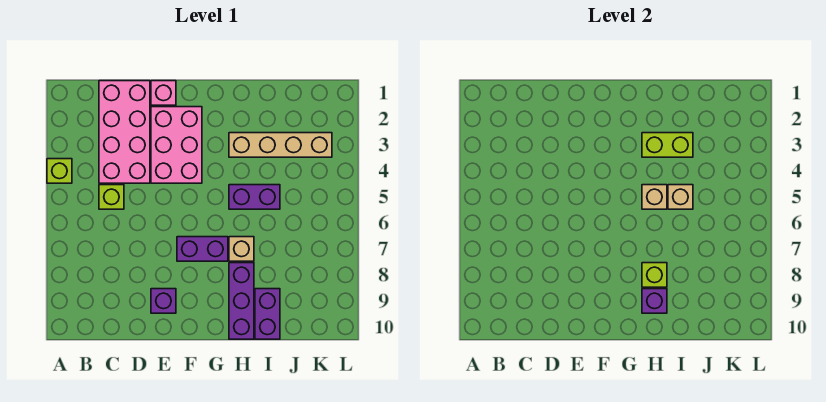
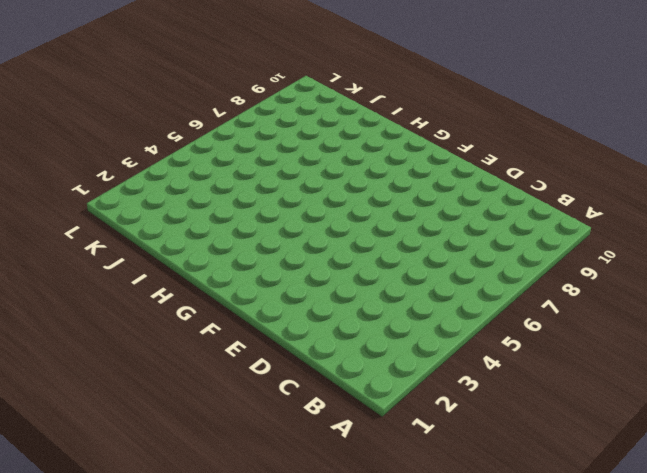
none -> lime 1x1 brick [47,159,72,183]
none -> pink 2x4 brick [99,81,150,183]
none -> lime 1x1 brick [99,185,124,209]

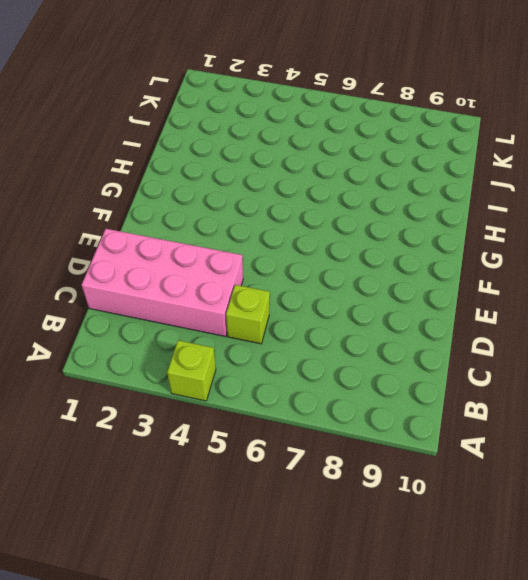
none -> pink 1x1 brick [151,81,176,105]
none -> pink 2x3 brick [151,107,202,183]
none -> purple 1x1 brick [151,289,176,313]

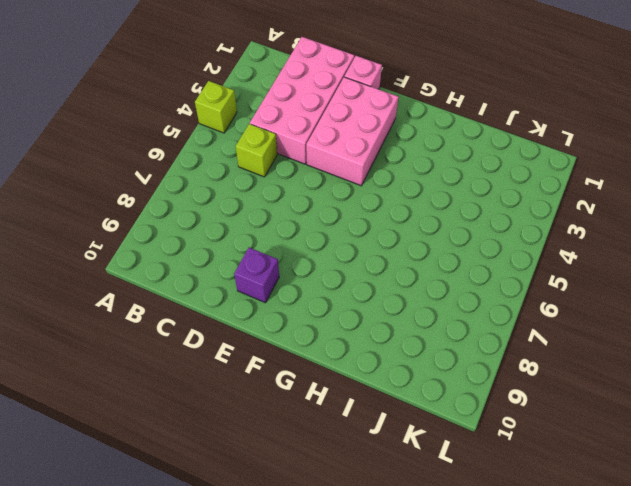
none -> purple 1x2 brick [177,237,228,261]
none -> tan 1x4 brick [229,133,332,157]
none -> purple 1x2 brick [229,185,280,209]

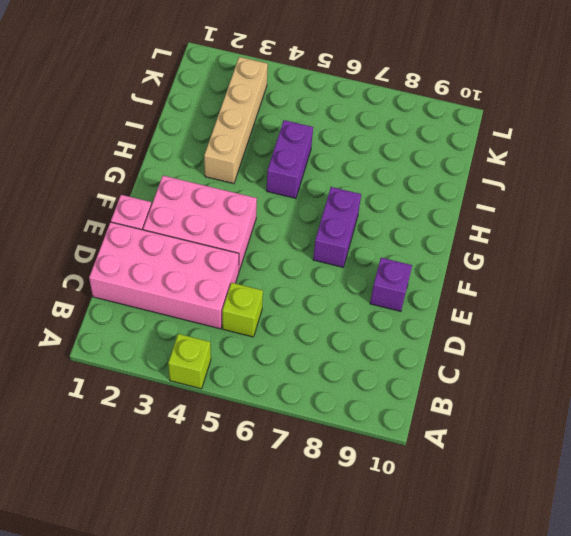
none -> tan 1x1 brick [229,237,254,261]
none -> purple 1x3 brick [229,263,254,339]
none -> purple 1x2 brick [255,289,280,339]

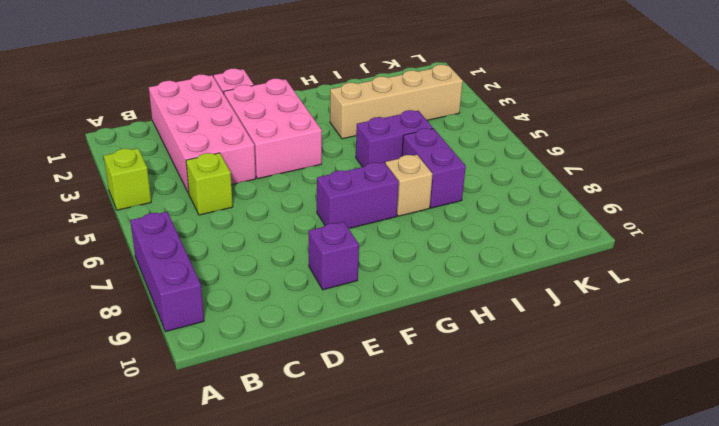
purple 1x3 brick [130,212,204,332] -> purple 1x3 brick moved to [229,263,254,339]
purple 1x2 brick [402,128,466,208] -> purple 1x2 brick moved to [255,289,280,339]
none -> lime 1x2 brick [642,133,693,157]
none -> tan 1x1 brick [642,185,667,209]
none -> lime 1x1 brick [642,263,667,287]

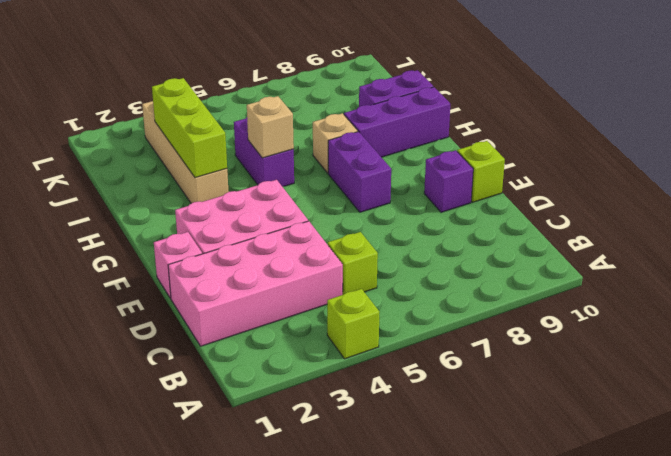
lime 1x1 brick [457,141,505,202] -> lime 1x1 brick moved to [642,263,667,287]
lime 1x3 brick [152,78,227,178] -> lime 1x2 brick [642,133,693,157]
none -> purple 1x1 brick [642,289,667,313]
none -> tan 1x1 brick [668,185,693,209]

